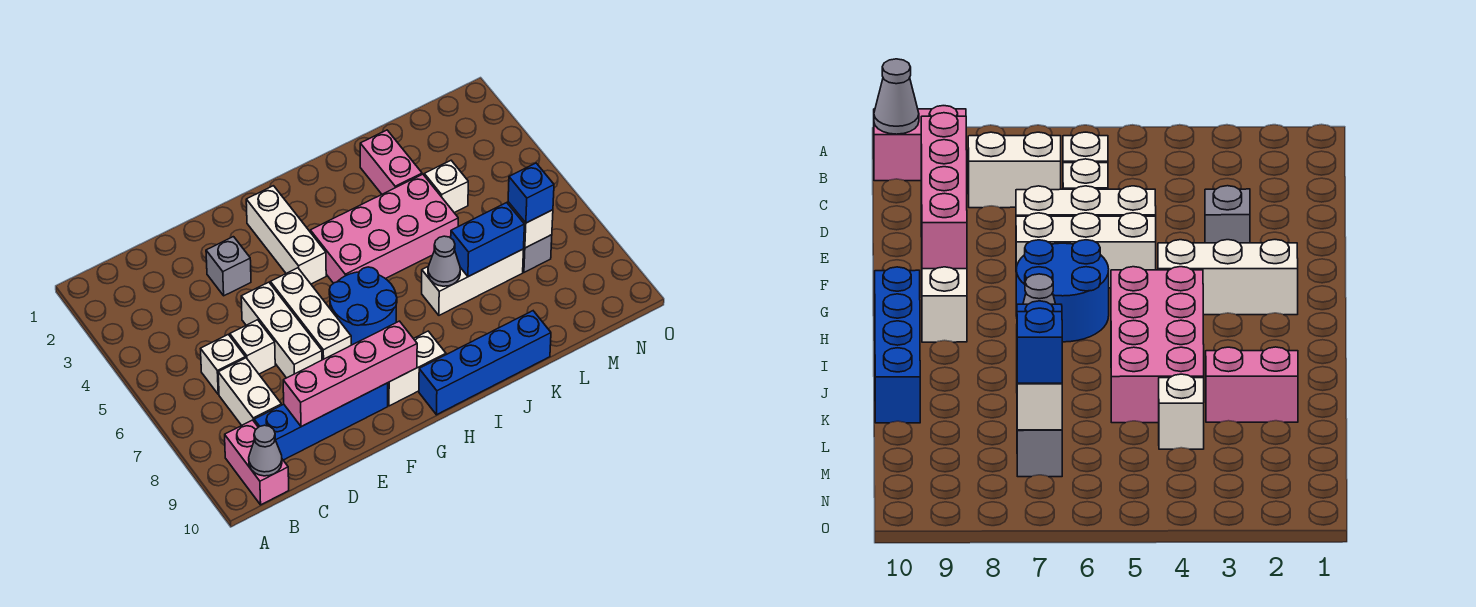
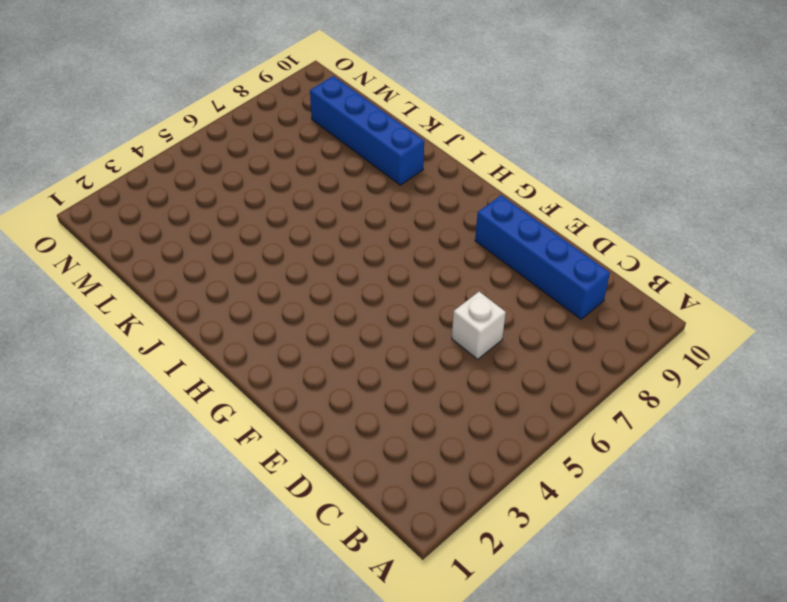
blue 1x4 brick [310,76,424,185] -> blue 1x4 brick moved to [419,311,551,415]
none -> pink 1x2 brick [225,420,289,505]
none -> white 1x1 brick [201,335,245,394]
none -> white 1x2 brick [218,358,281,425]

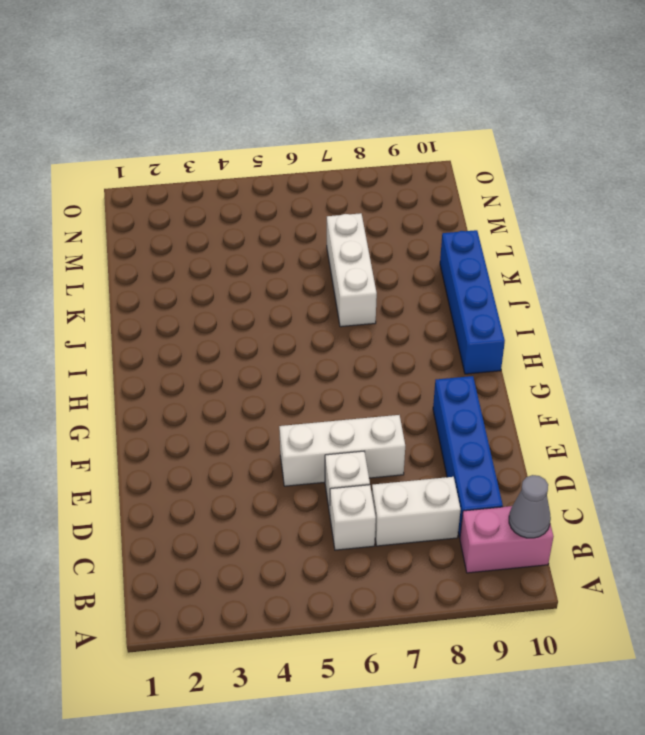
none -> grey 1x1 brick [206,237,251,296]
none -> white 1x3 brick [270,268,351,360]
none -> white 1x3 brick [246,186,326,284]

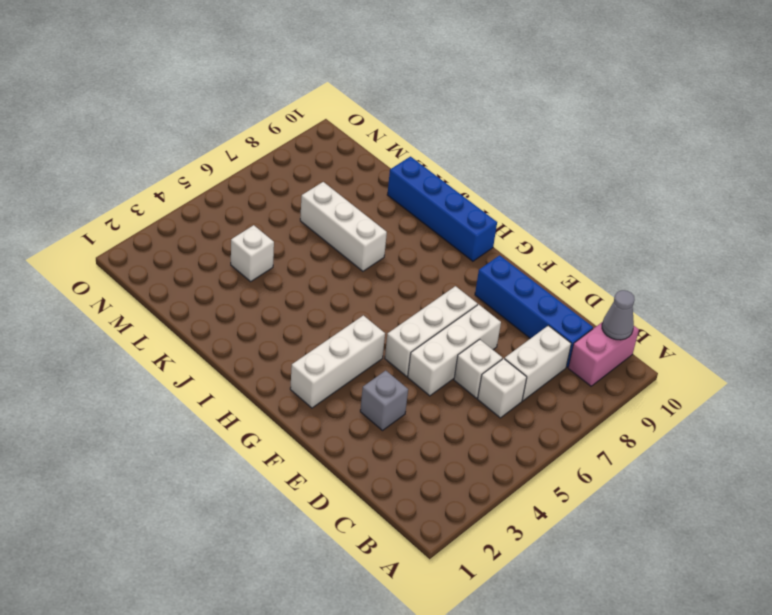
none -> blue 2x2 round brick [329,267,397,345]
none -> white 1x2 brick [388,331,446,406]
none -> pink 2x4 brick [310,174,458,283]

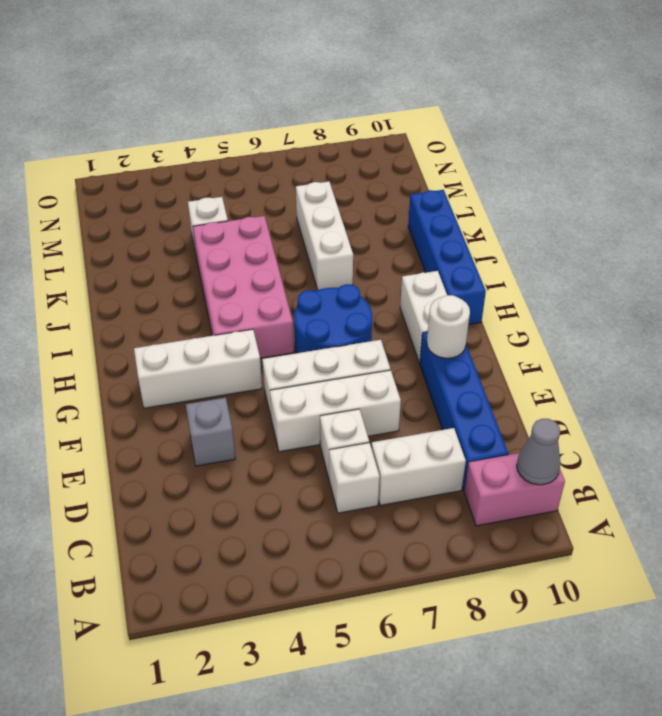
white 1x1 round brick [427,295,470,358] -> pink 1x4 brick [283,321,417,427]
none -> pink 1x2 brick [360,130,422,194]
none -> grey 1x1 brick [523,235,552,272]
none -> grey 1x1 cone [428,236,460,286]

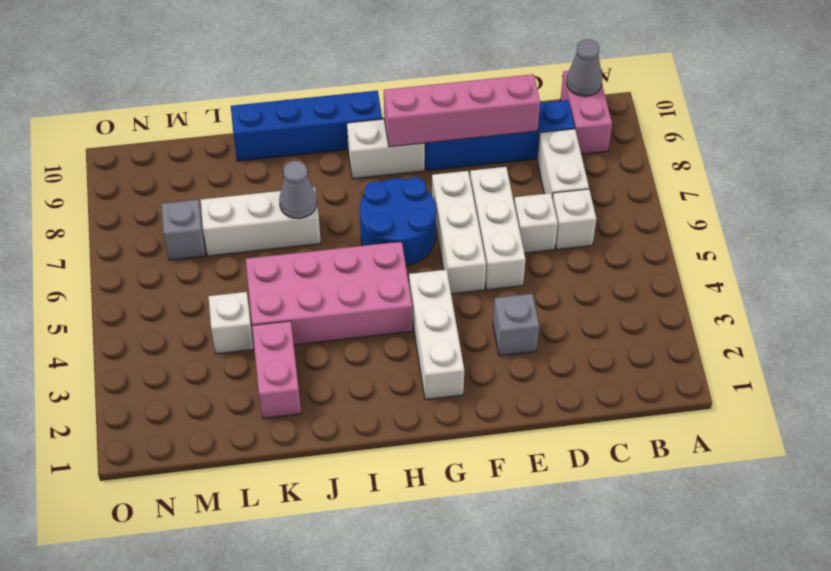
none -> blue 1x2 brick [451,203,524,277]
none -> white 1x1 brick [508,202,553,248]
none -> blue 1x1 brick [508,163,554,223]

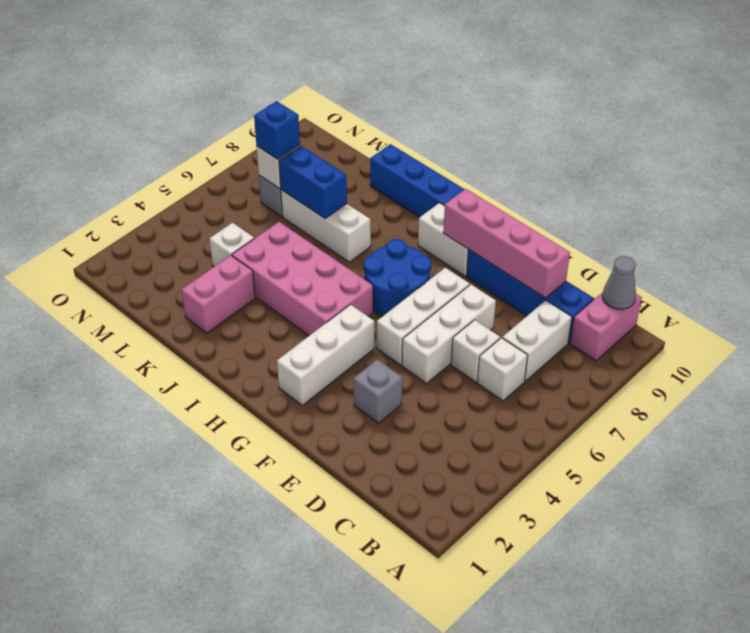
none -> grey 1x1 cone [428,236,460,286]

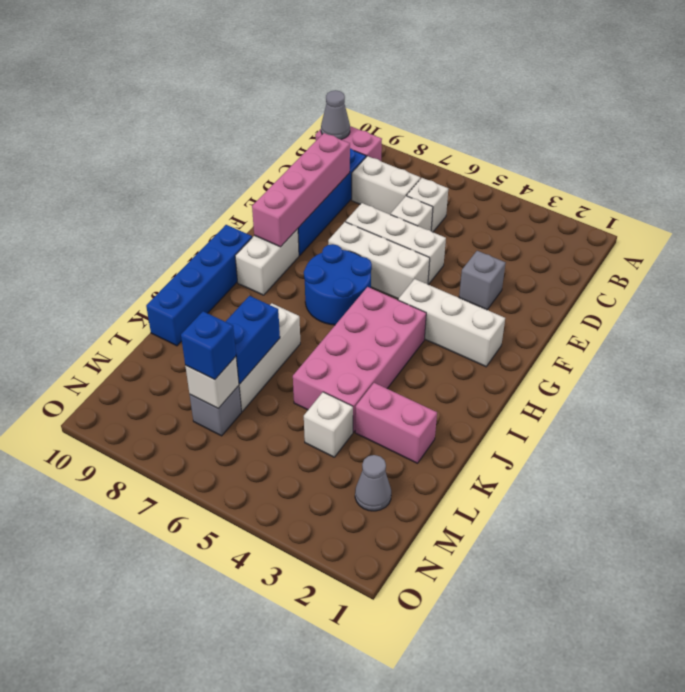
grey 1x1 cone [355,455,391,511] -> grey 1x1 cone moved to [428,236,460,286]

